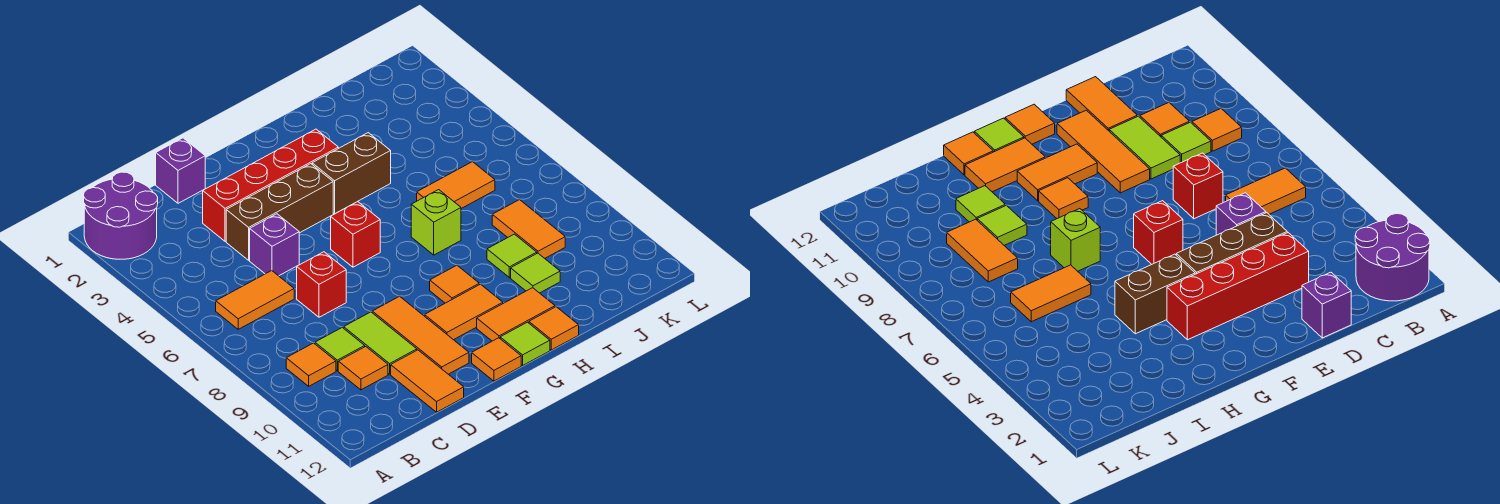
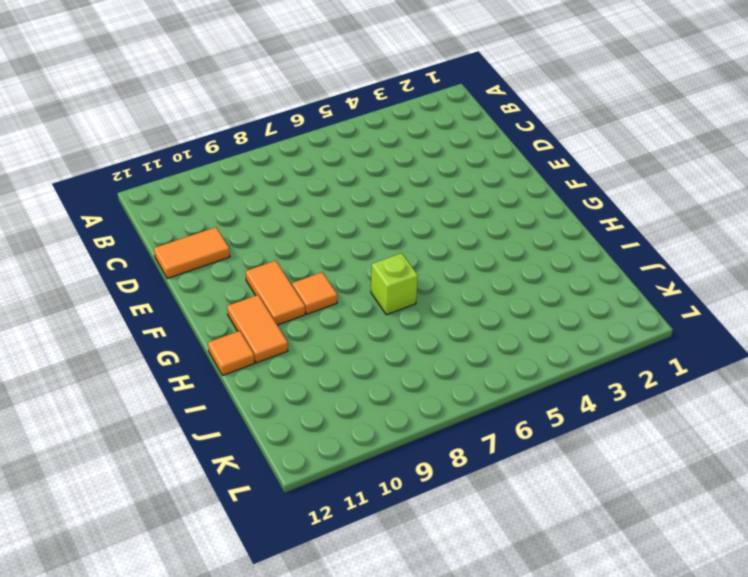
none -> purple 2x2 round brick [84,172,158,259]
none -> orange 1x2 tile [216,271,294,329]
none -> orange 1x1 tile [286,343,336,386]

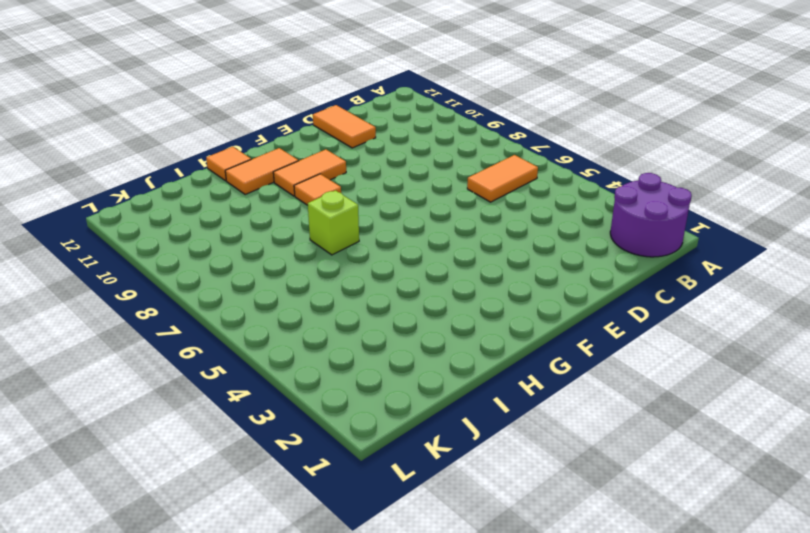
none -> orange 1x1 tile [286,343,336,386]
none -> lime 1x1 tile [315,328,365,371]
none -> orange 1x1 tile [338,347,388,390]

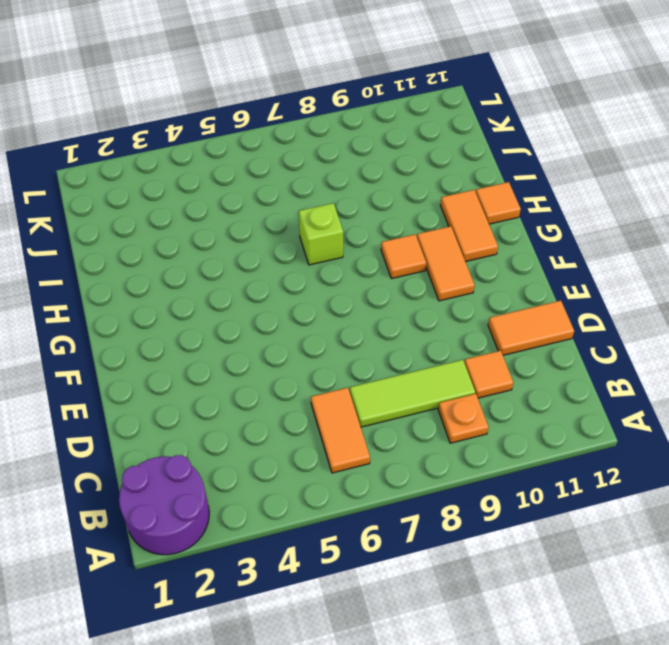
orange 1x1 plate [438,394,489,443] -> orange 1x1 tile [286,343,336,386]
lime 1x3 tile [350,360,475,427] -> lime 1x1 tile [315,328,365,371]
none -> purple 1x1 brick [156,138,205,203]
none -> red 1x4 brick [203,129,338,241]
none -> brown 1x3 brick [226,164,333,260]

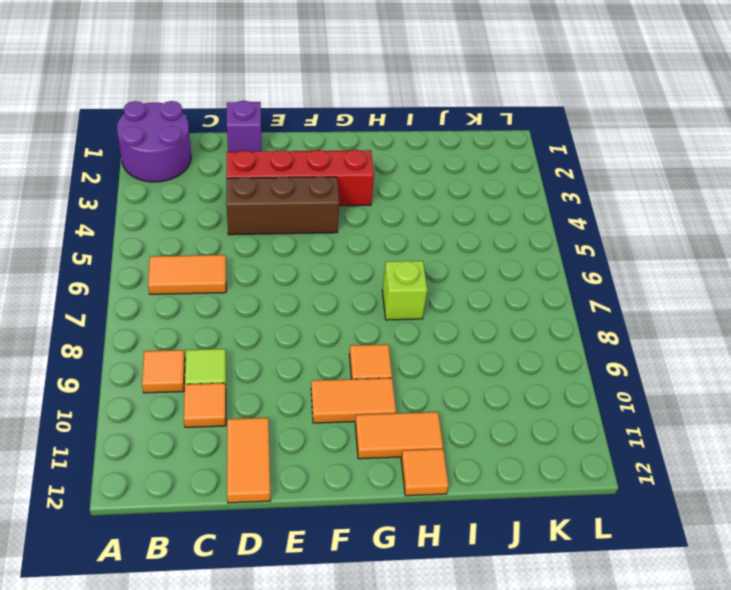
none -> purple 1x1 brick [250,214,299,276]
none -> red 1x1 brick [297,252,346,317]
none -> lime 1x2 tile [344,312,417,374]

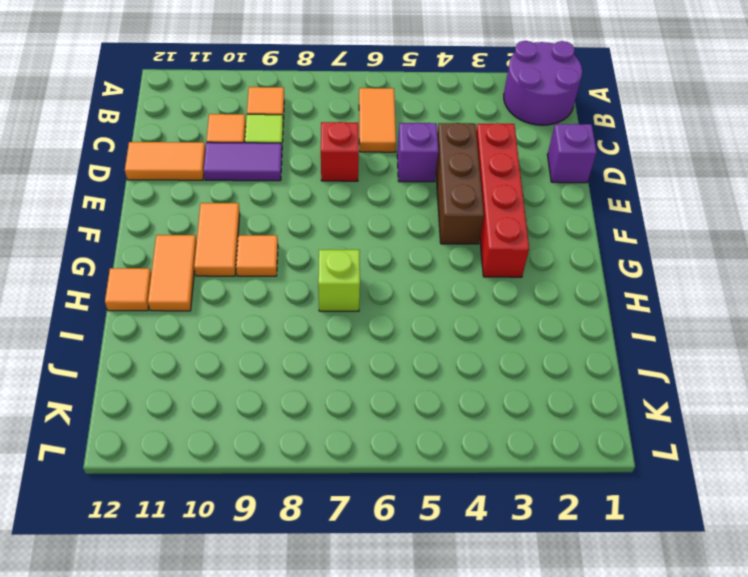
purple 1x2 tile [204,142,282,181] -> lime 1x2 tile [344,312,417,374]
none -> orange 1x3 tile [372,296,469,374]
none -> red 1x1 brick [331,202,380,267]
none -> orange 1x1 tile [472,338,521,381]

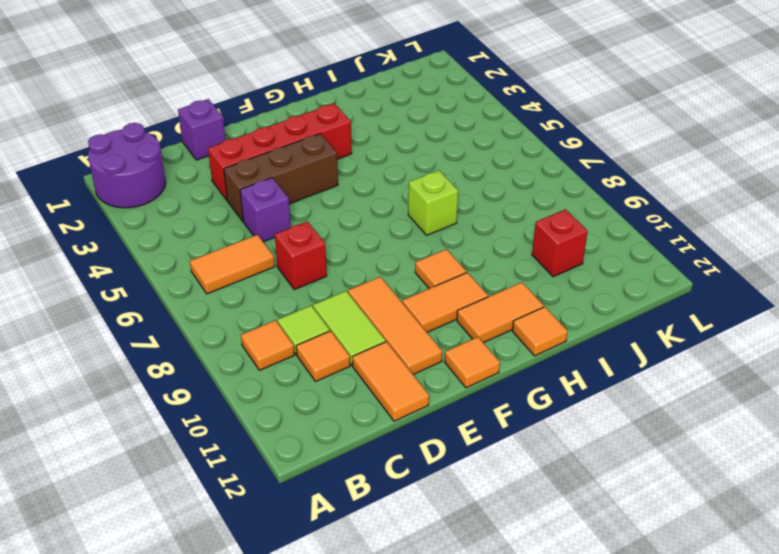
red 1x1 brick [532,209,588,277] -> red 1x1 brick moved to [331,202,380,267]
none -> brown 1x2 brick [312,133,391,214]
none -> lime 1x1 tile [500,322,550,365]
none -> orange 1x2 tile [417,162,495,209]

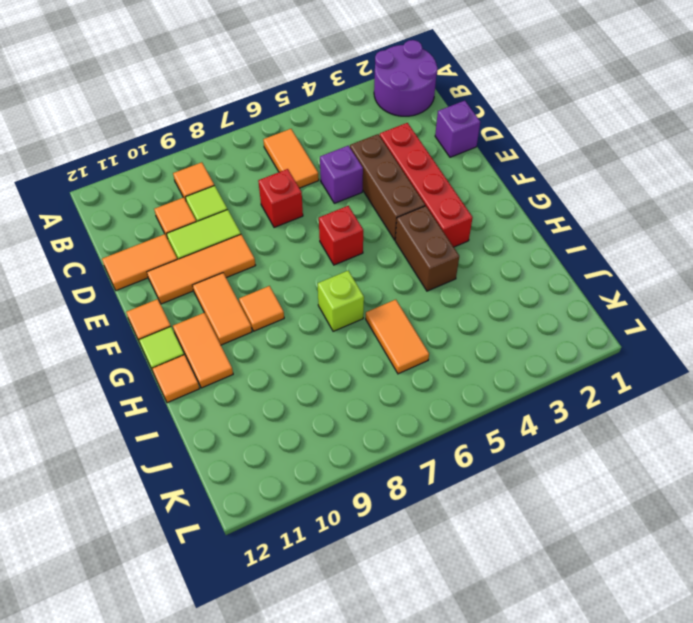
none -> lime 1x1 tile [487,234,537,278]
none -> lime 1x1 tile [511,253,560,293]
none -> orange 1x2 tile [492,200,565,258]

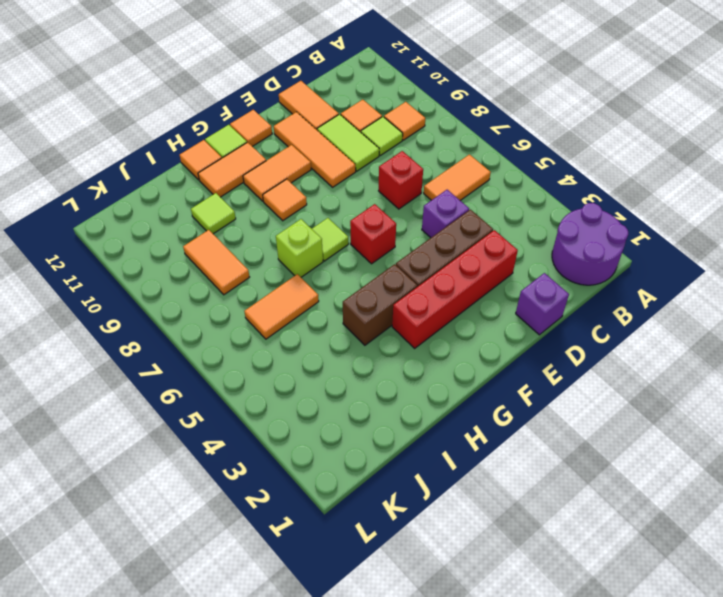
lime 1x1 tile [312,218,349,261] -> lime 1x1 tile moved to [487,234,537,278]

